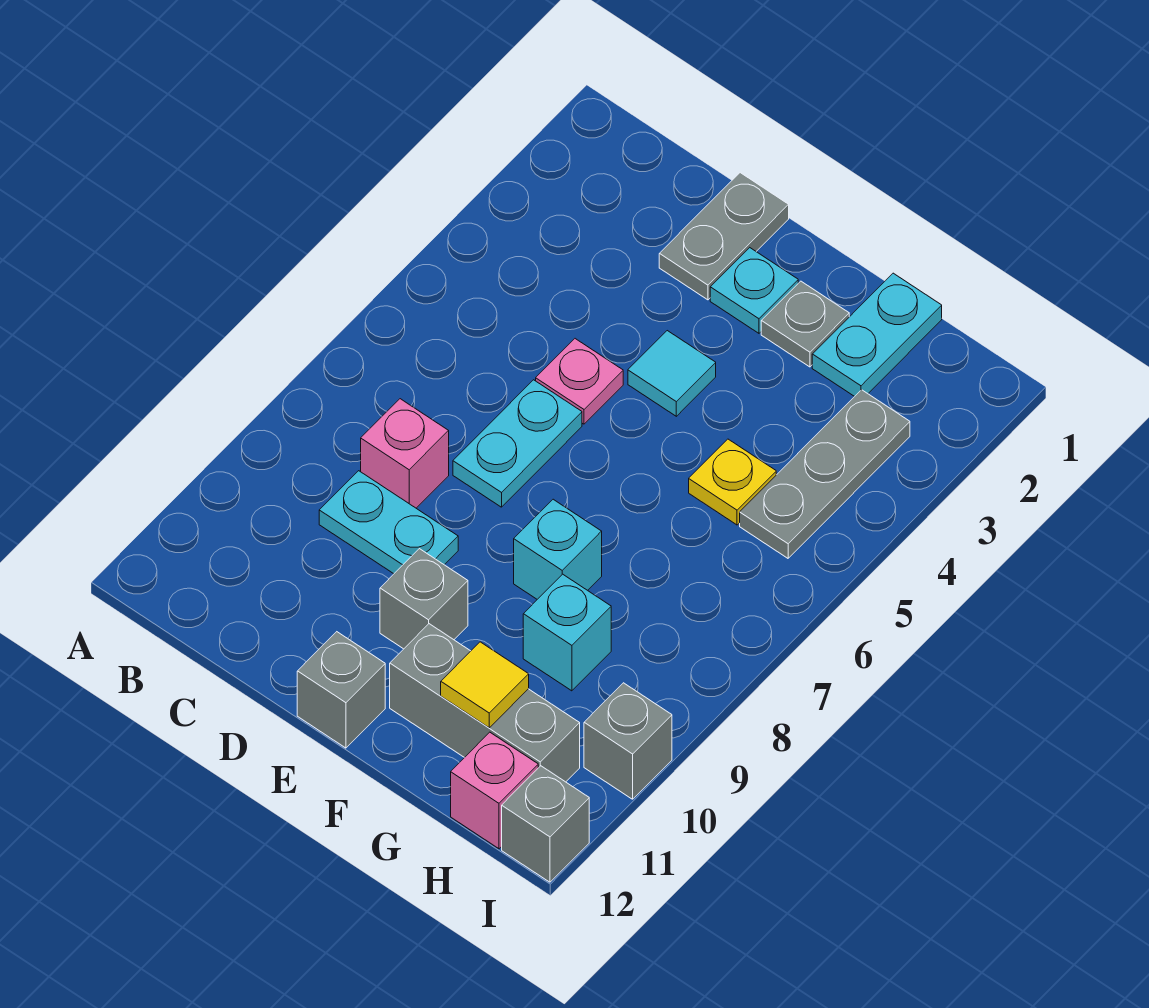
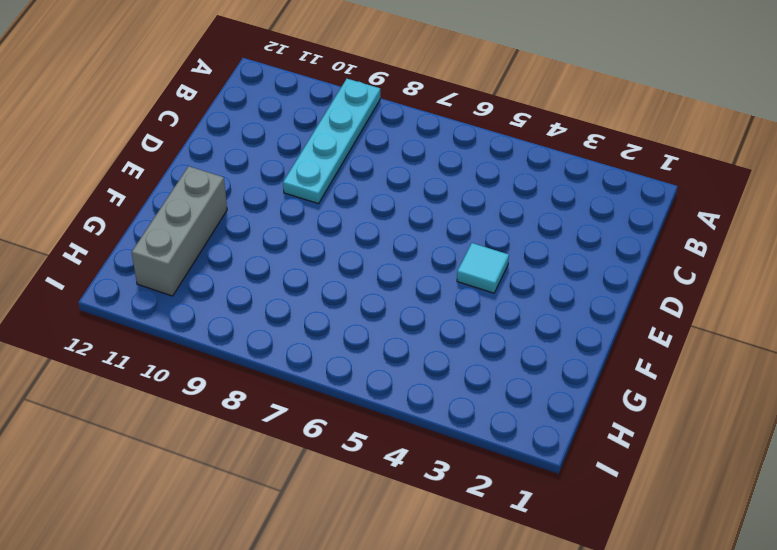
cyan 1x4 plate [283,79,380,204] -> cyan 1x2 plate [319,471,458,574]
none -> pink 1x1 brick [361,399,449,508]
none -> grey 1x2 plate [659,173,789,300]
none -> pink 1x1 plate [536,339,623,424]

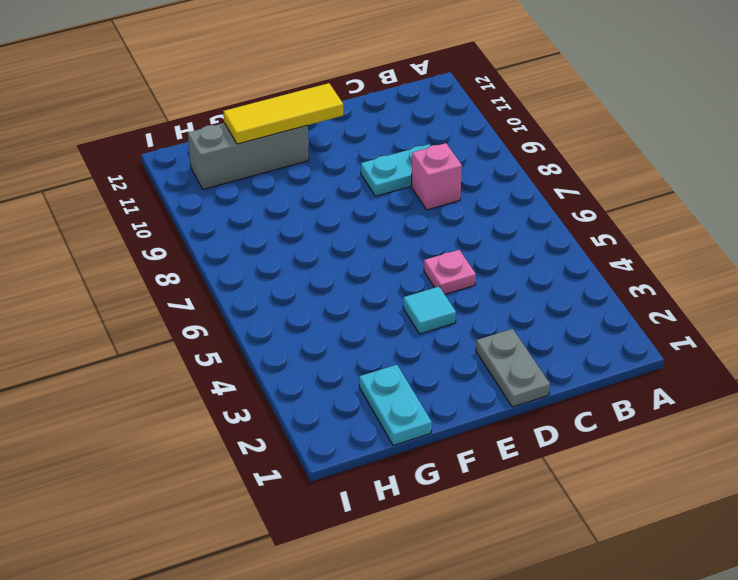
yellow 1x3 tile [223,83,343,144] -> yellow 1x1 tile [441,642,529,728]
none -> cyan 1x2 plate [453,380,582,507]
none -> cyan 1x1 plate [710,248,798,333]
none -> grey 1x1 brick [380,549,468,649]

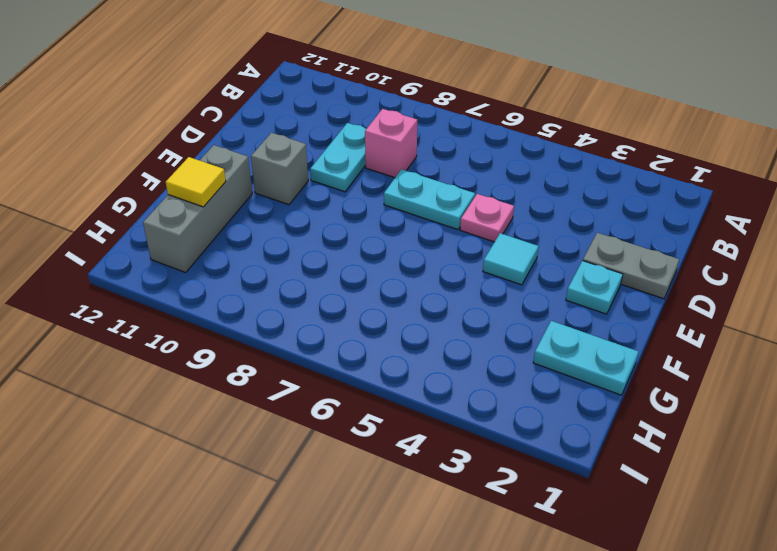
none -> grey 1x1 brick [297,632,385,748]
none -> grey 1x1 plate [761,281,849,367]
none -> cyan 1x1 brick [514,499,602,599]

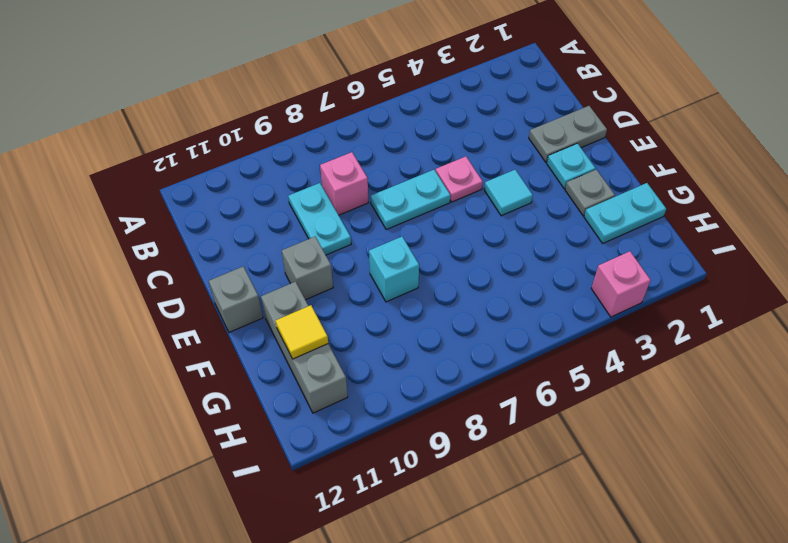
pink 1x1 brick [591,251,651,317] -> pink 1x1 brick moved to [451,732,538,849]
none -> yellow 1x1 plate [689,439,776,525]
none -> cyan 1x1 brick [523,574,611,691]
none -> grey 1x3 plate [740,390,910,558]

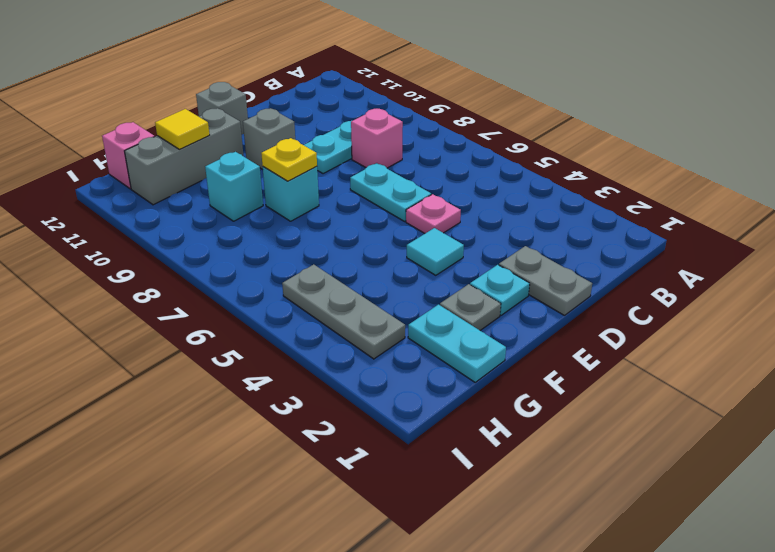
yellow 1x1 plate [261,138,317,181] -> yellow 1x1 plate moved to [689,439,776,525]
none -> grey 1x1 brick [584,683,672,799]
none -> grey 1x1 brick [502,766,589,882]

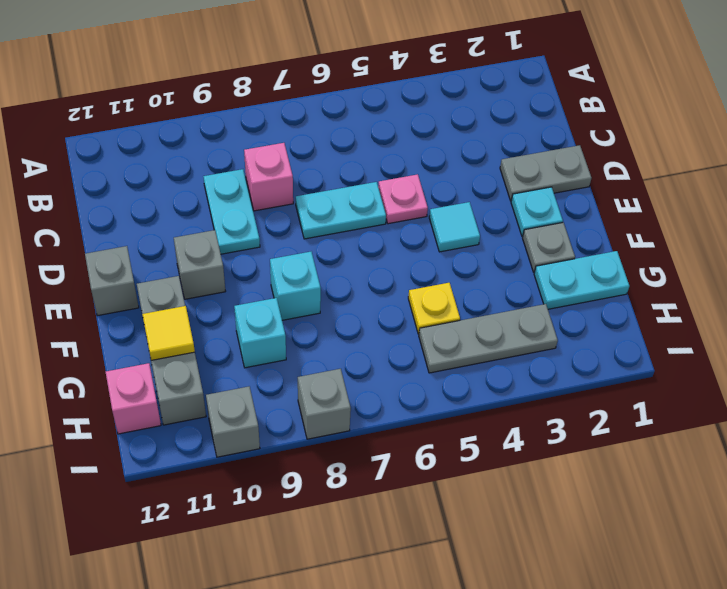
grey 1x1 brick [298,369,351,439] -> grey 1x1 brick moved to [502,766,589,882]

